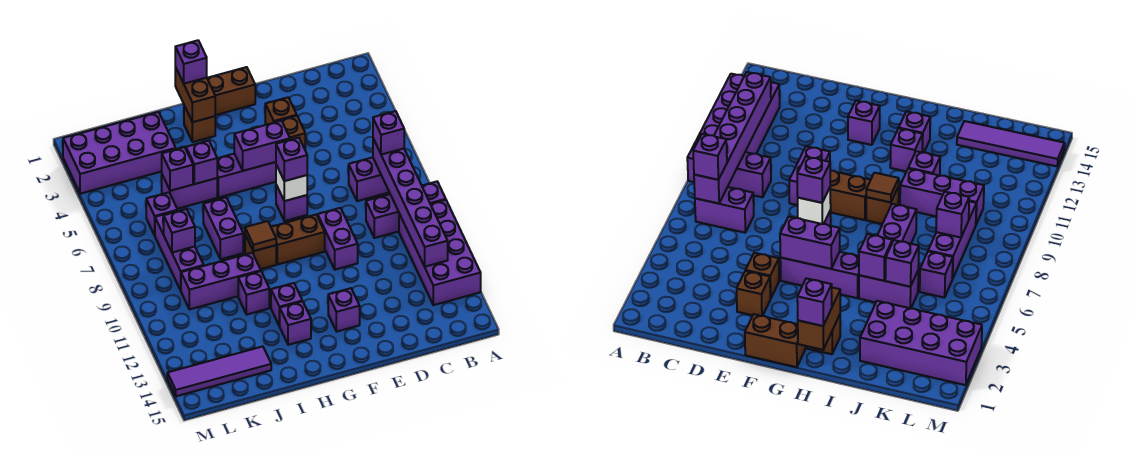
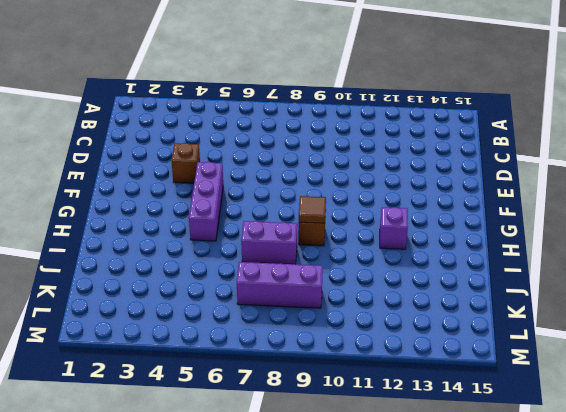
none -> purple 1x3 brick [366,182,446,238]
none -> purple 2x4 brick [399,200,481,305]
none -> purple 1x2 brick [349,157,389,201]
none -> brown 1x1 brick [265,97,297,125]

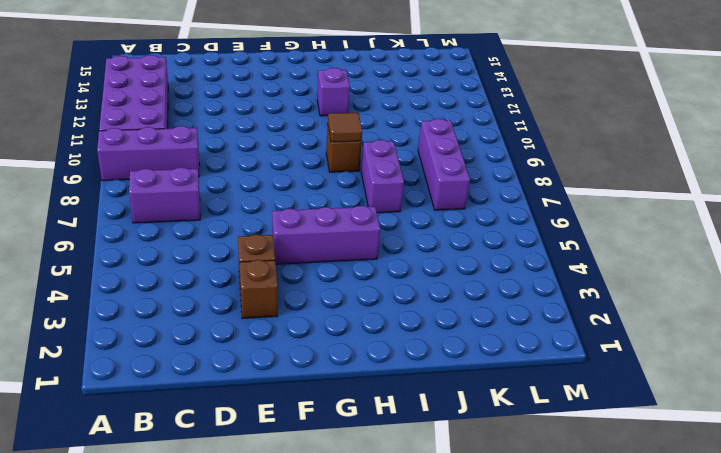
none -> purple 1x2 brick [318,208,358,270]
none -> brown 1x2 brick [207,67,255,115]
none -> purple 1x1 brick [276,185,307,221]
none -> brown 1x2 brick [271,215,325,264]

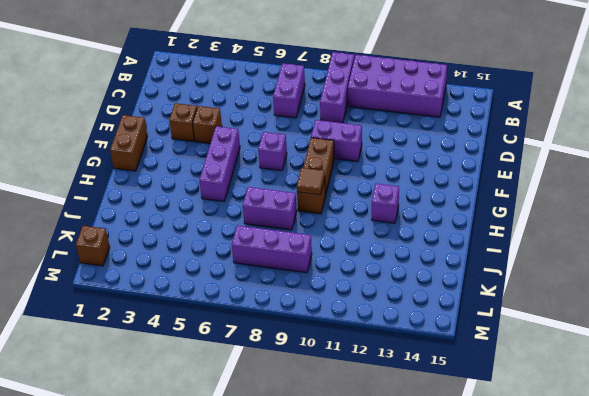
brown 1x1 brick [76,226,110,266] -> brown 1x1 brick moved to [184,106,215,142]
none -> purple 1x1 brick [328,288,360,331]
none -> purple 1x1 brick [280,301,311,345]
none -> purple 1x2 brick [162,175,217,209]
none -> purple 1x3 brick [181,253,261,309]

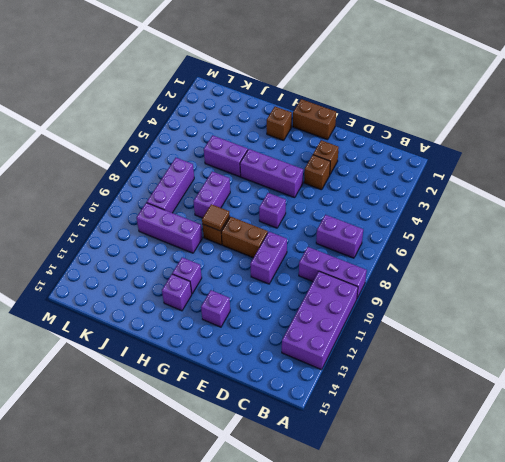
none -> purple 1x1 brick [238,271,269,314]
none -> purple 2x4 brick [63,112,176,194]
none -> purple 1x4 tile [167,346,271,396]
none -> purple 1x1 brick [146,192,178,235]

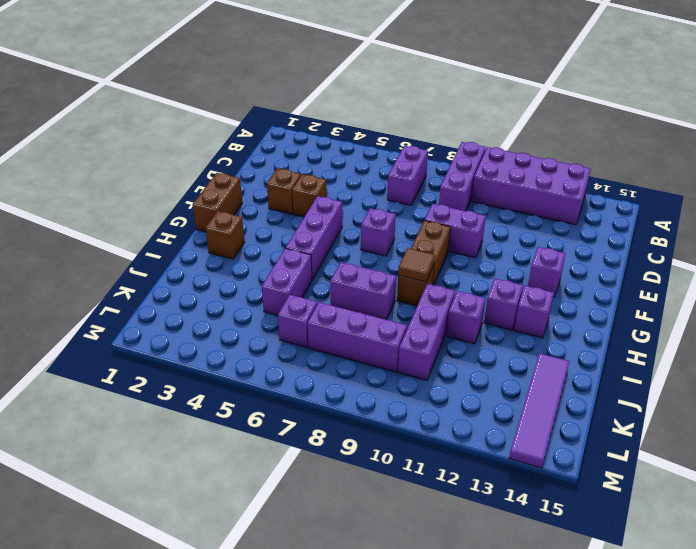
none -> purple 2x4 brick [63,112,176,194]
none -> purple 1x6 brick [373,139,448,267]
none -> purple 1x2 brick [234,121,290,171]
none -> white 1x1 brick [276,165,307,201]

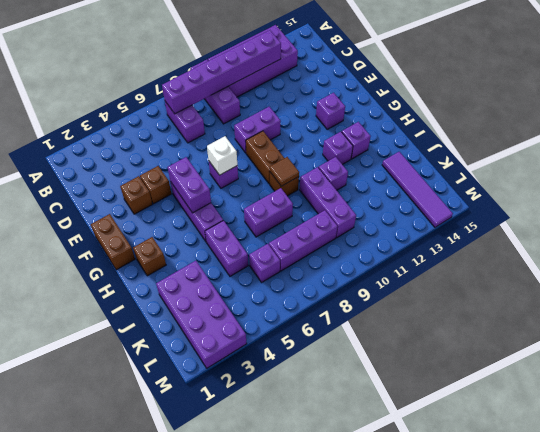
none -> brown 1x2 brick [175,67,215,122]
none -> purple 1x1 brick [186,141,217,184]
none -> purple 1x1 brick [162,147,193,191]
none -> purple 1x1 brick [164,209,195,253]

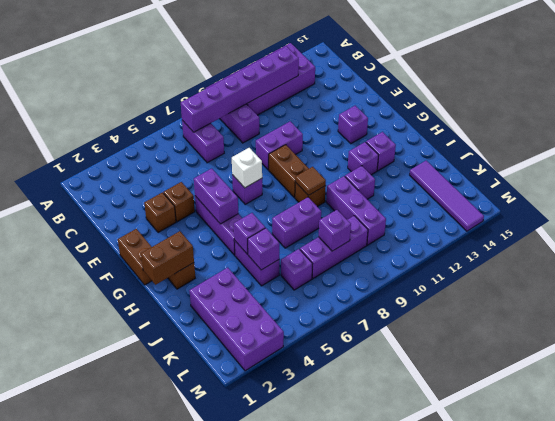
none -> purple 1x1 brick [373,111,404,155]
none -> purple 1x1 brick [276,138,307,181]
none -> purple 1x1 brick [175,40,207,84]

